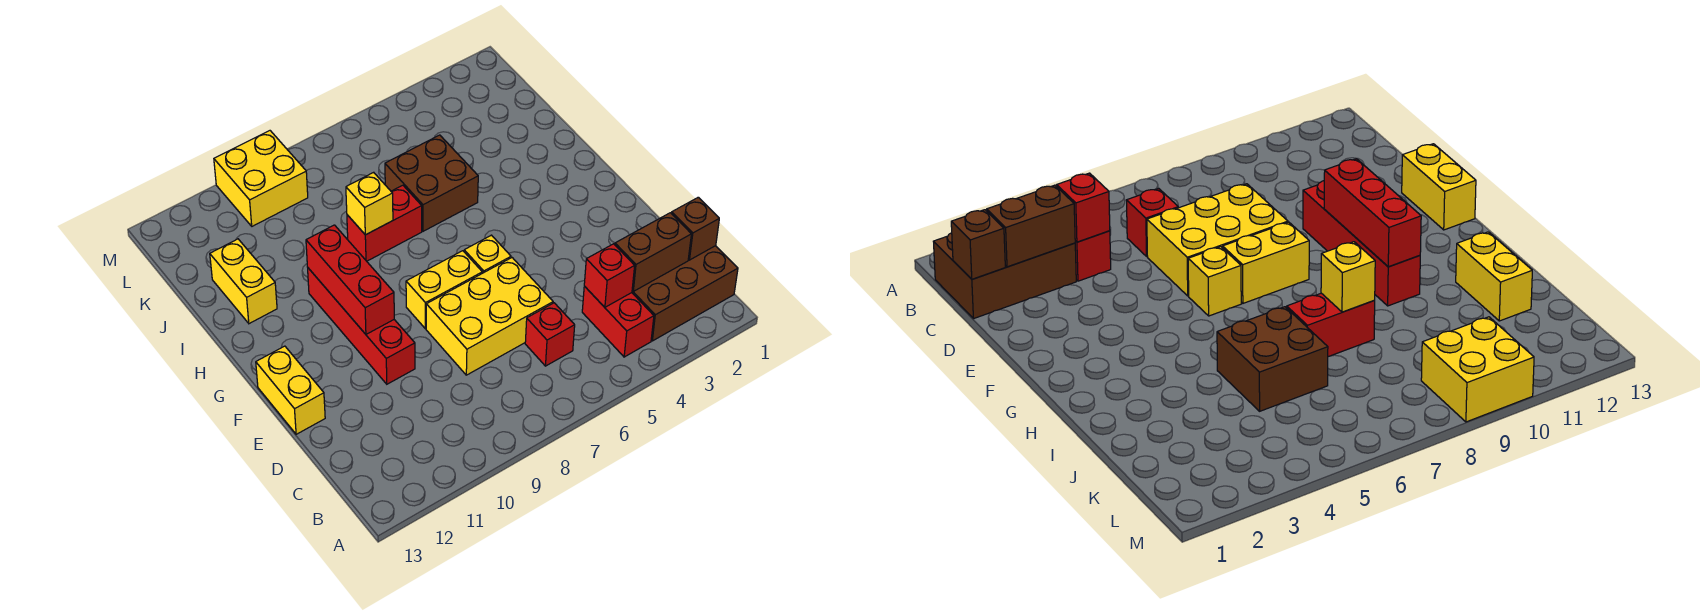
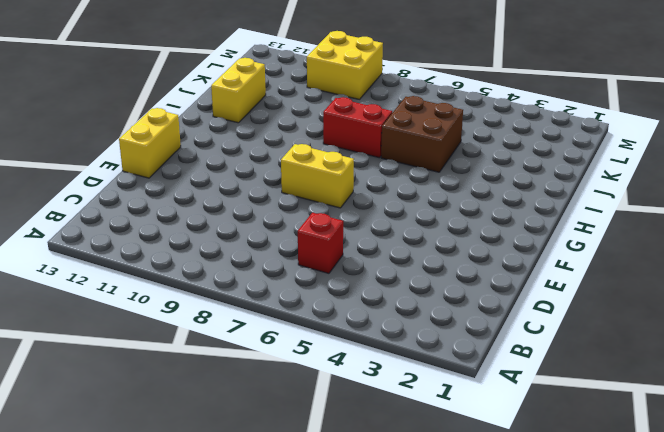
none -> brown 2x3 brick [632,246,738,341]
none -> red 1x2 brick [582,286,654,357]
none -> yellow 2x3 brick [426,258,553,375]

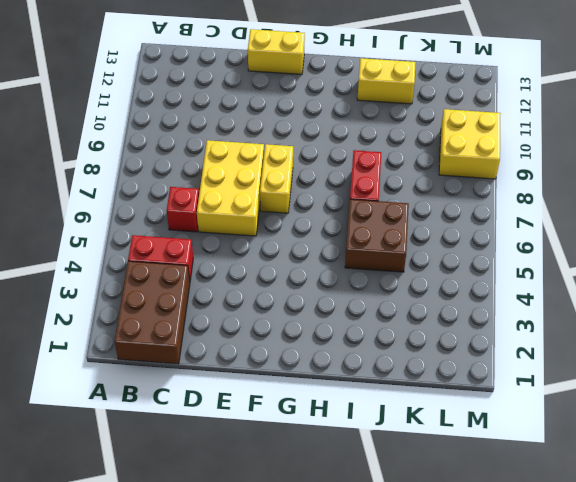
none -> red 1x4 brick [308,268,415,384]
none -> yellow 1x1 brick [464,235,511,273]
none -> brown 1x1 brick [672,197,719,260]

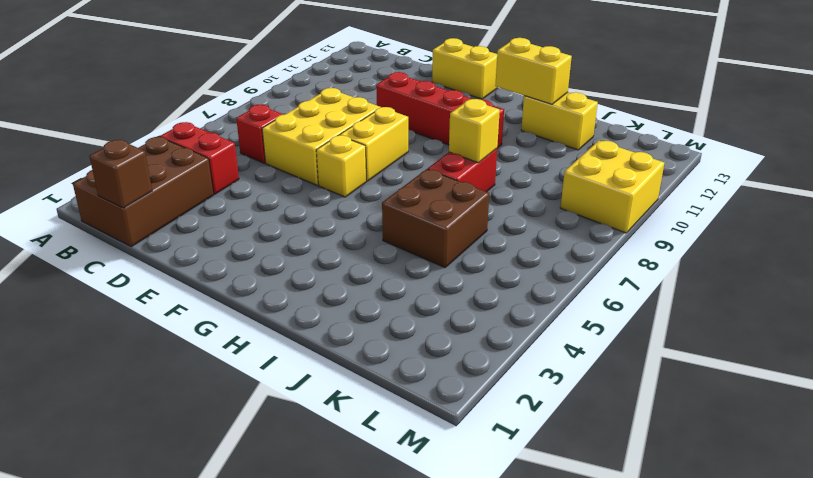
yellow 1x2 brick [495,38,572,104] -> none
none -> brown 1x2 brick [615,213,691,291]
none -> red 1x1 brick [584,244,635,307]
none -> red 1x3 brick [306,225,394,334]

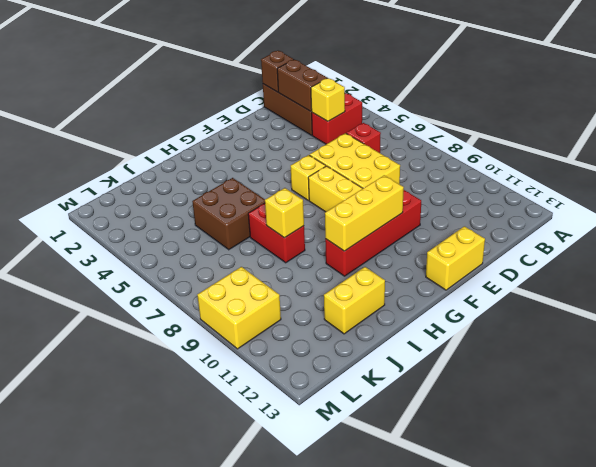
yellow 1x1 brick [311,78,345,121] -> red 1x1 brick [584,244,635,307]
yellow 1x3 brick [325,175,404,251] -> red 1x3 brick [306,225,394,334]

